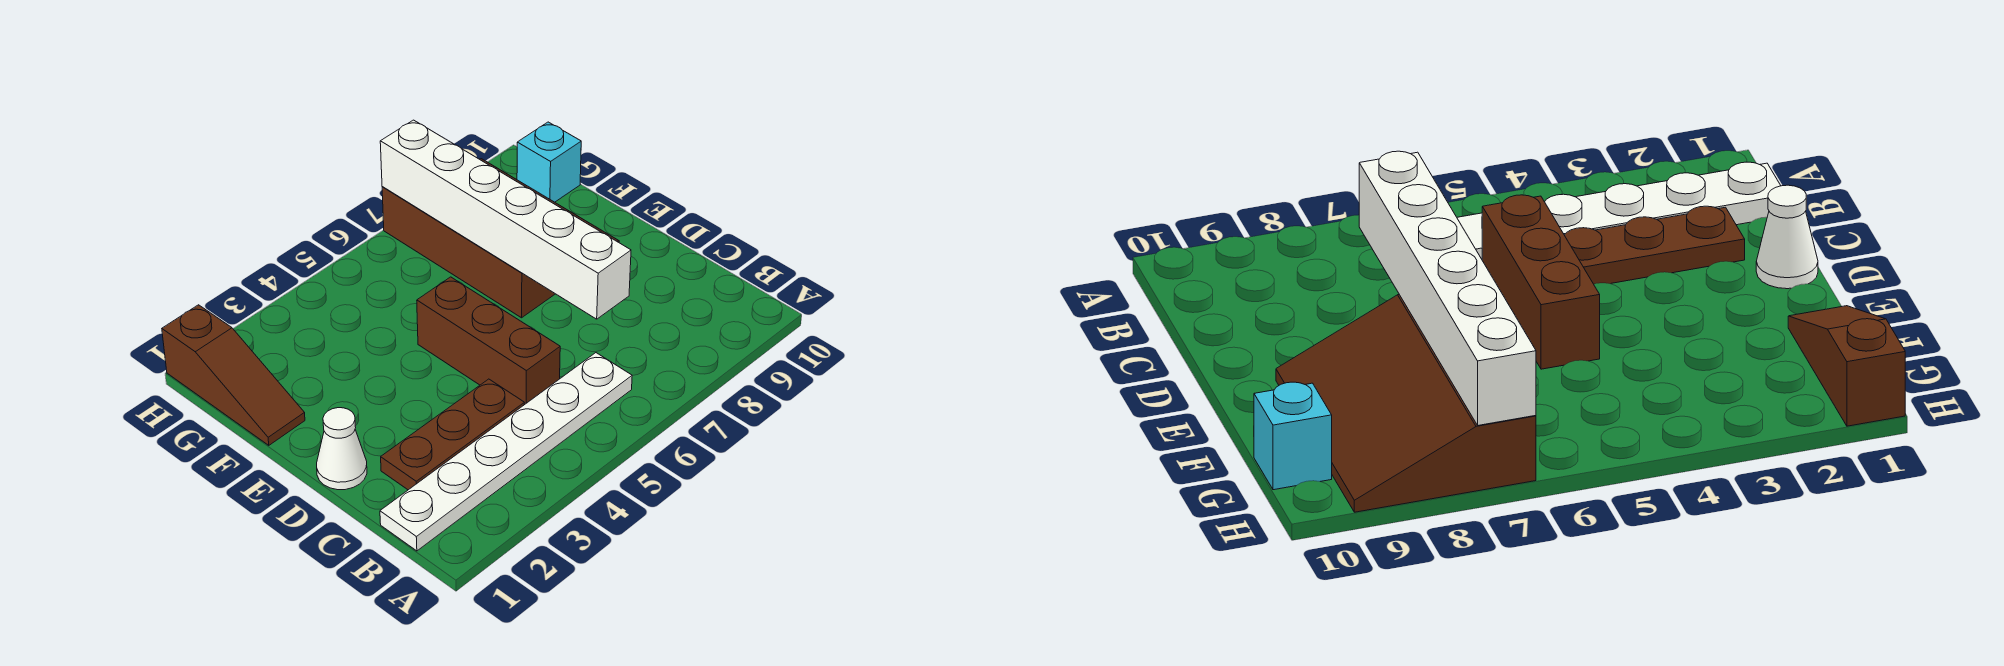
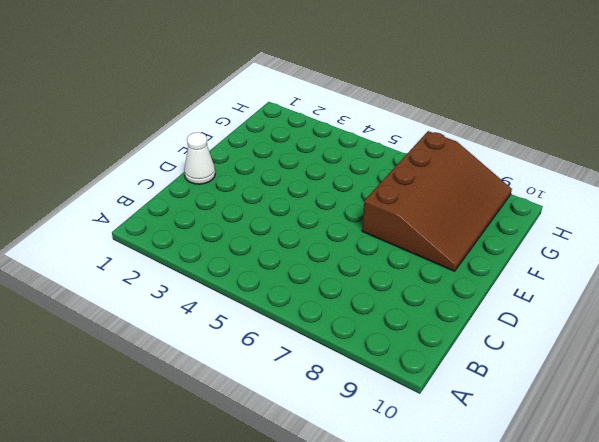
none -> white 1x6 plate [380,353,632,551]
none -> brown 1x3 plate [381,379,524,490]

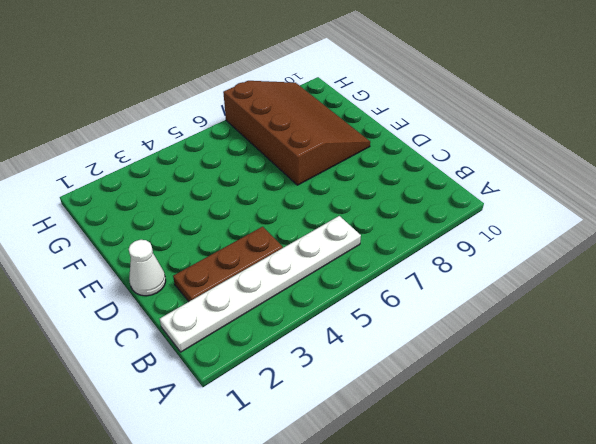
none -> brown 1x3 brick [417,277,560,405]
none -> brown 1x3 slope [162,305,305,445]

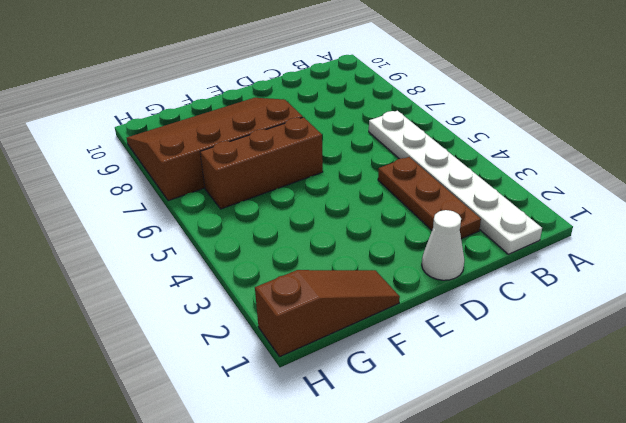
brown 1x3 brick [200,117,323,209] -> brown 1x3 brick moved to [417,277,560,405]
none -> cyan 1x1 brick [517,122,581,202]
none -> white 1x6 brick [380,120,631,319]

